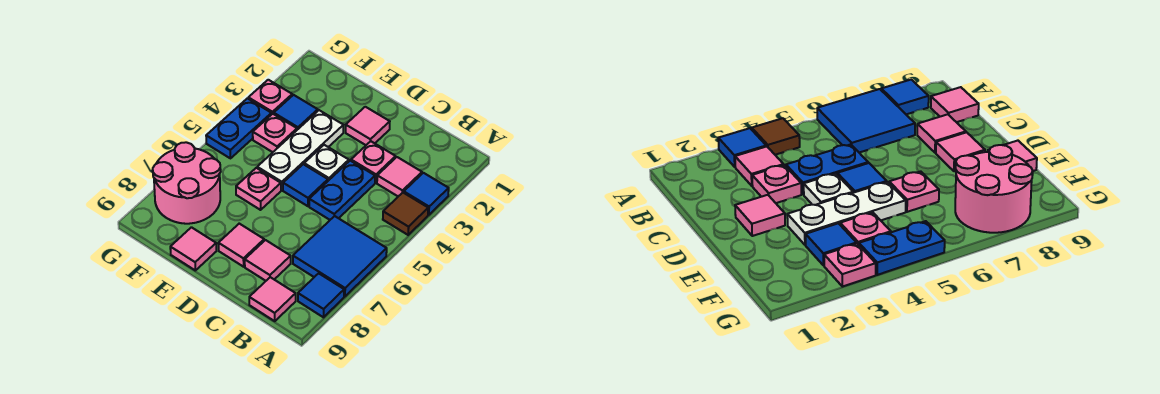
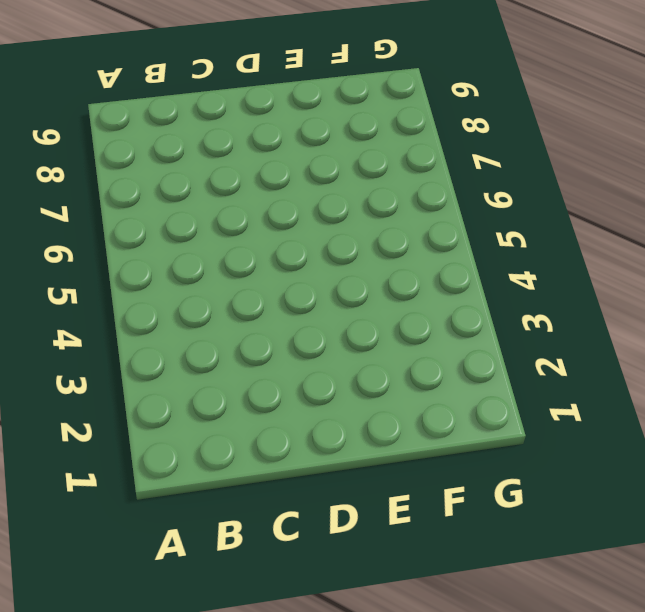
none -> blue 1x1 tile [404,173,449,215]
none -> brown 1x1 tile [383,193,428,235]
none -> blue 2x2 tile [293,216,387,296]

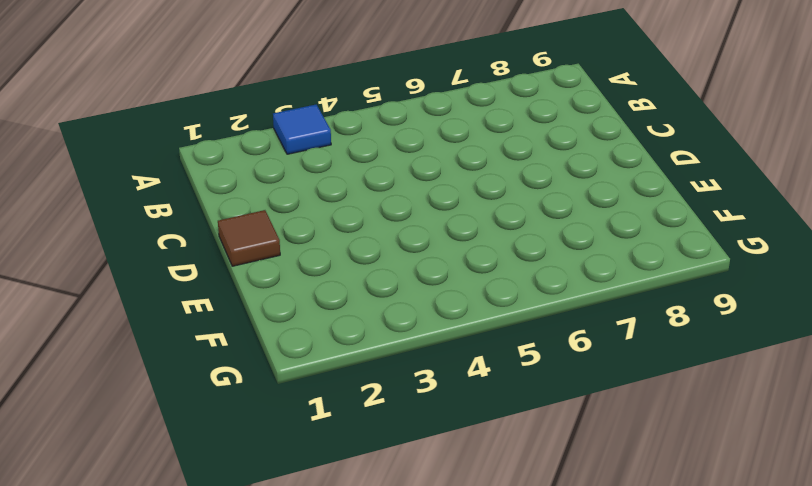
brown 1x1 tile [218,210,280,266] -> brown 1x1 tile moved to [383,193,428,235]
none -> blue 2x2 tile [293,216,387,296]
none -> blue 1x1 tile [298,273,344,317]
none -> pink 1x1 tile [377,157,422,196]

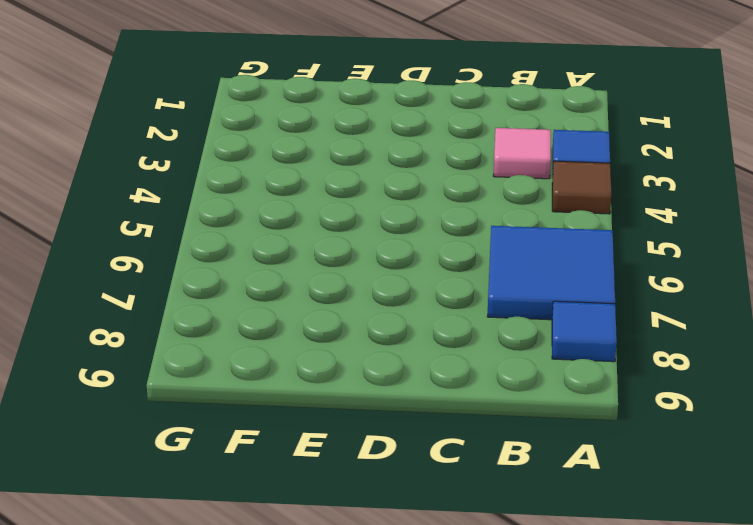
none -> pink 1x1 tile [249,277,296,321]
none -> pink 1x1 plate [351,141,396,183]
none -> blue 1x2 plate [309,161,375,220]

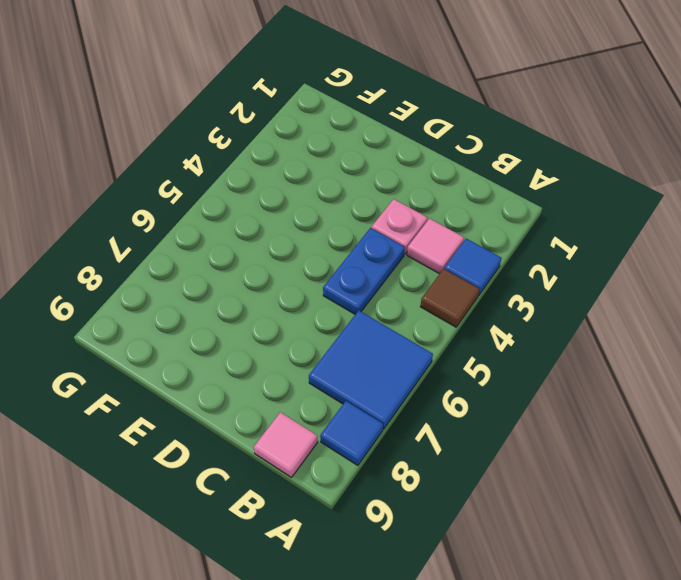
none -> pink 1x1 tile [245,240,291,281]
none -> pink 1x1 tile [346,107,390,145]
none -> white 1x1 plate [304,145,349,181]

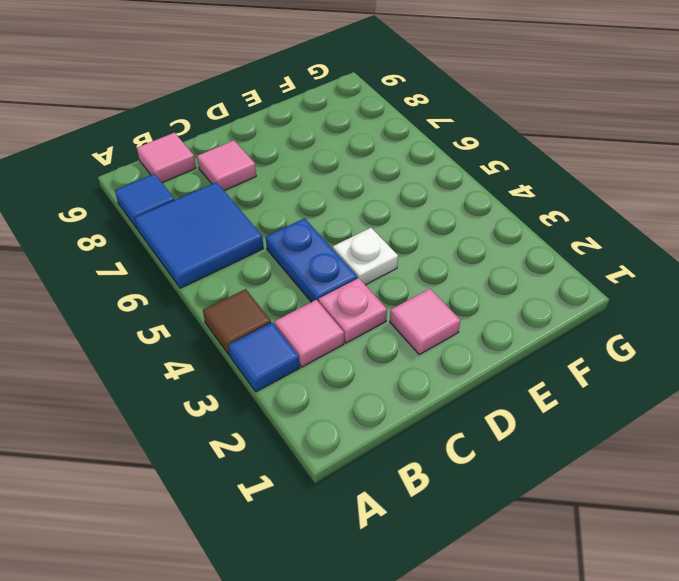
none -> blue 1x1 tile [283,164,328,206]
none -> pink 1x1 tile [218,224,264,267]
none -> white 1x3 plate [257,110,343,190]

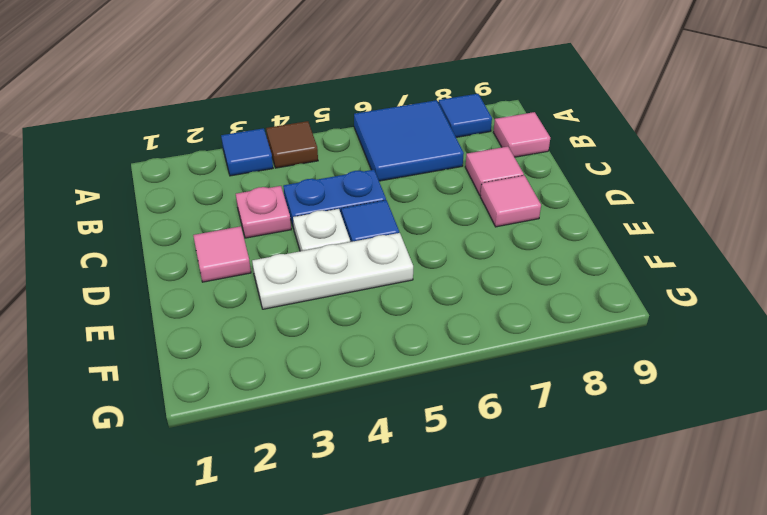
none -> pink 1x1 tile [377,157,422,196]
none -> pink 1x1 plate [236,168,281,210]
none -> pink 1x1 tile [170,227,216,270]

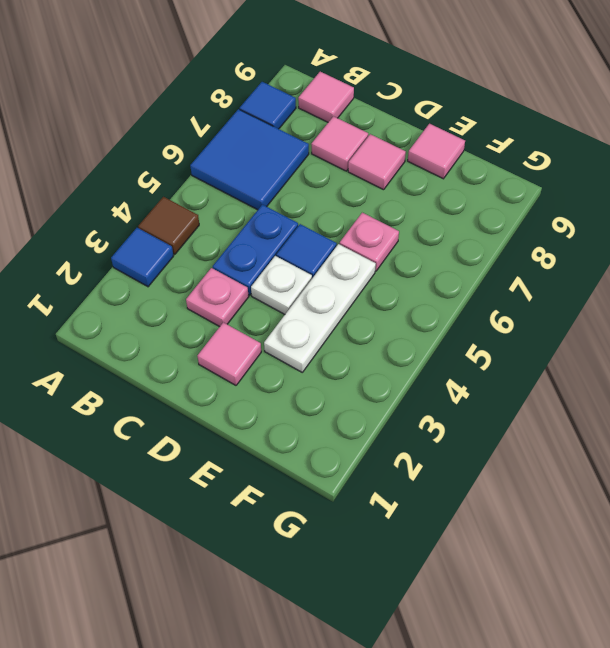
none -> pink 1x1 tile [377,157,422,196]
none -> blue 1x1 tile [274,95,318,130]
none -> pink 1x1 plate [253,114,297,152]

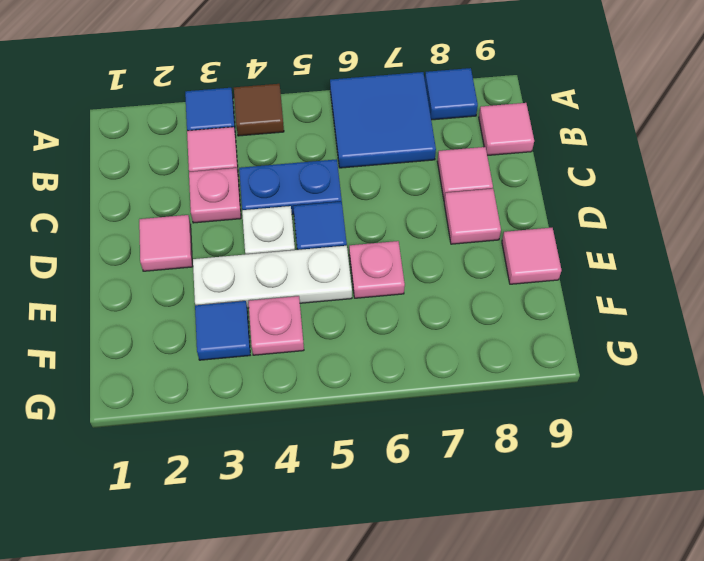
none -> pink 2x2 round brick [153,142,221,224]
none -> pink 1x1 plate [248,80,292,114]
none -> blue 1x2 plate [206,98,272,158]

